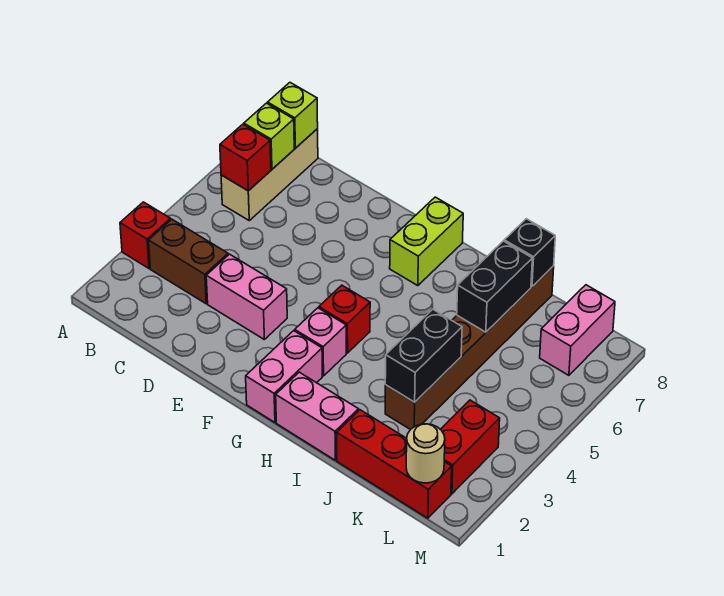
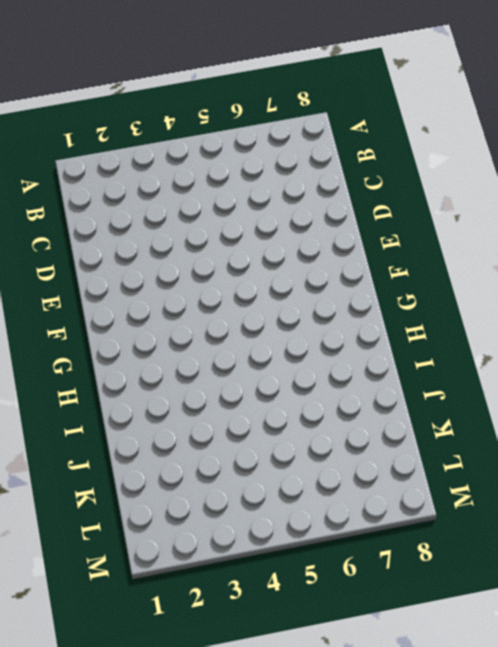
none -> red 1x1 brick [120,202,171,268]
none -> brown 1x2 brick [149,219,228,304]
none -> tan 1x3 brick [221,129,318,220]

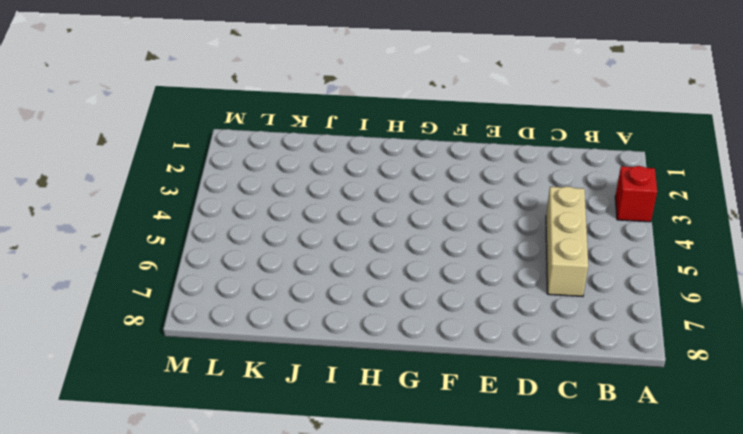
tan 1x3 brick [546,186,588,296] -> tan 1x3 brick moved to [221,129,318,220]
none -> brown 1x2 brick [149,219,228,304]
none -> pink 1x2 brick [206,254,287,339]
none -> pink 1x2 brick [246,331,322,422]

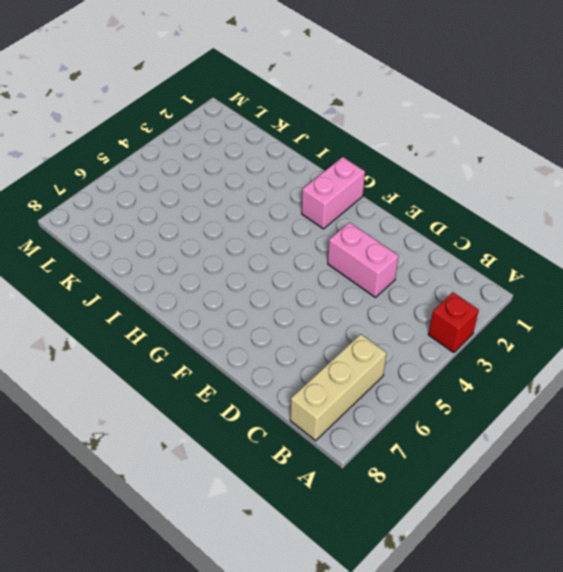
none -> brown 1x2 brick [149,219,228,304]
none -> pink 1x1 brick [295,308,346,376]
none -> red 1x1 brick [319,285,370,353]

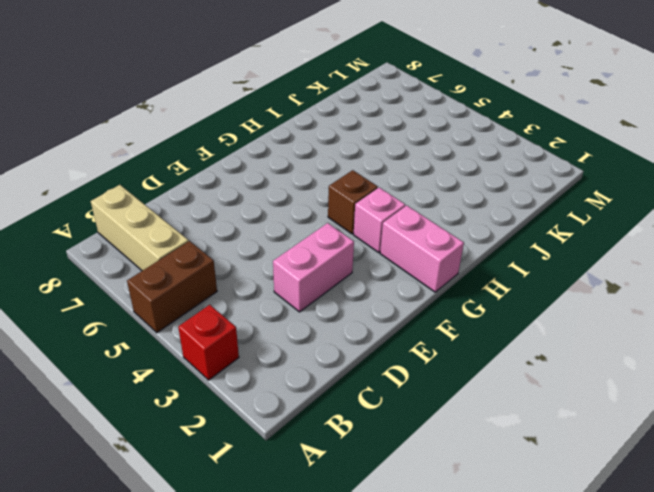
brown 1x2 brick [127,241,217,333] -> brown 1x2 brick moved to [149,219,228,304]
brown 1x1 brick [328,170,378,234] -> red 1x1 brick [319,285,370,353]
none -> lime 1x2 brick [390,197,463,286]
none -> pink 1x2 brick [276,372,359,460]
none -> red 1x3 brick [337,410,452,518]

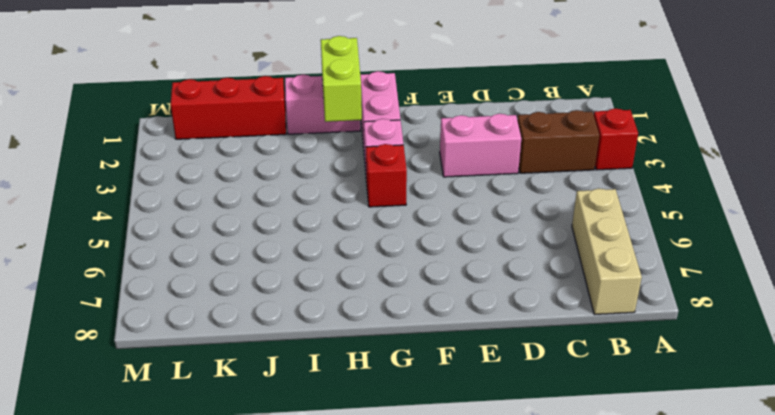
lime 1x2 brick [321,36,362,122] -> lime 1x2 brick moved to [390,197,463,286]
none -> brown 1x6 brick [385,266,554,430]
none -> red 1x2 brick [440,400,500,494]
none -> pink 1x2 brick [540,285,615,375]

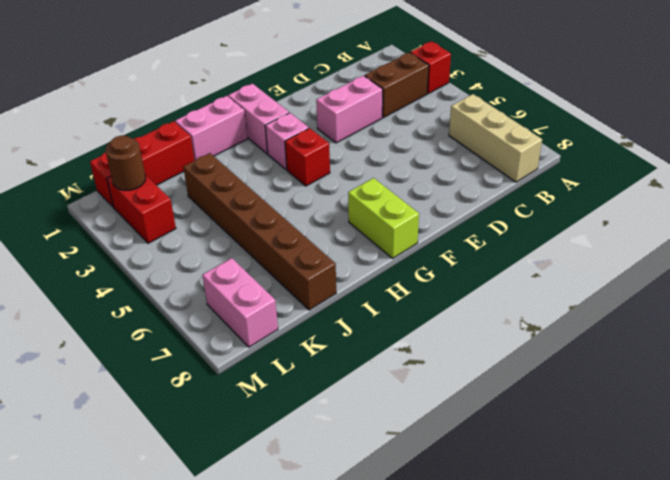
brown 1x1 round brick [106,136,146,190] -> none
none -> red 1x1 brick [220,124,271,191]
none -> lime 1x1 brick [244,103,294,169]
none -> lime 1x1 brick [268,83,318,148]

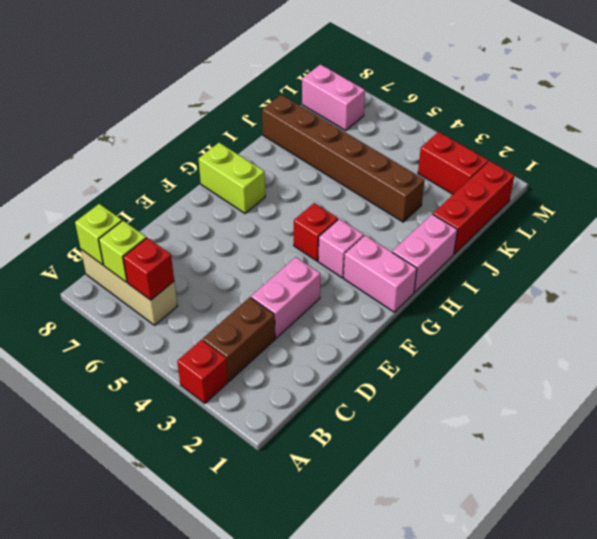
none -> black 1x2 brick [385,309,462,402]
none -> black 1x2 brick [457,241,532,332]
none -> black 1x1 brick [504,219,555,287]

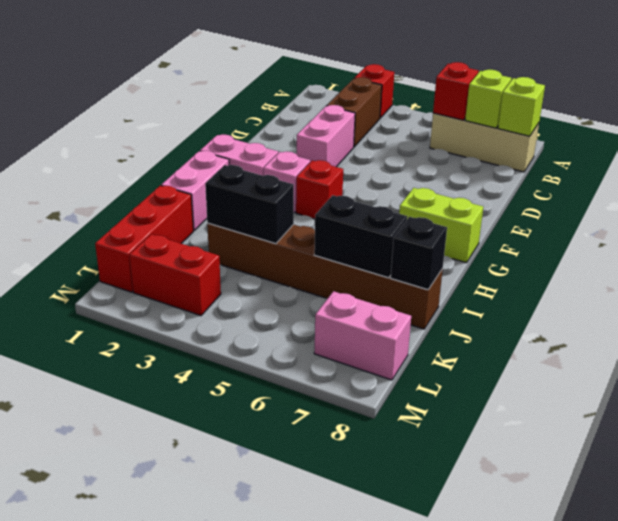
none -> tan 1x1 round brick [406,424,445,483]

